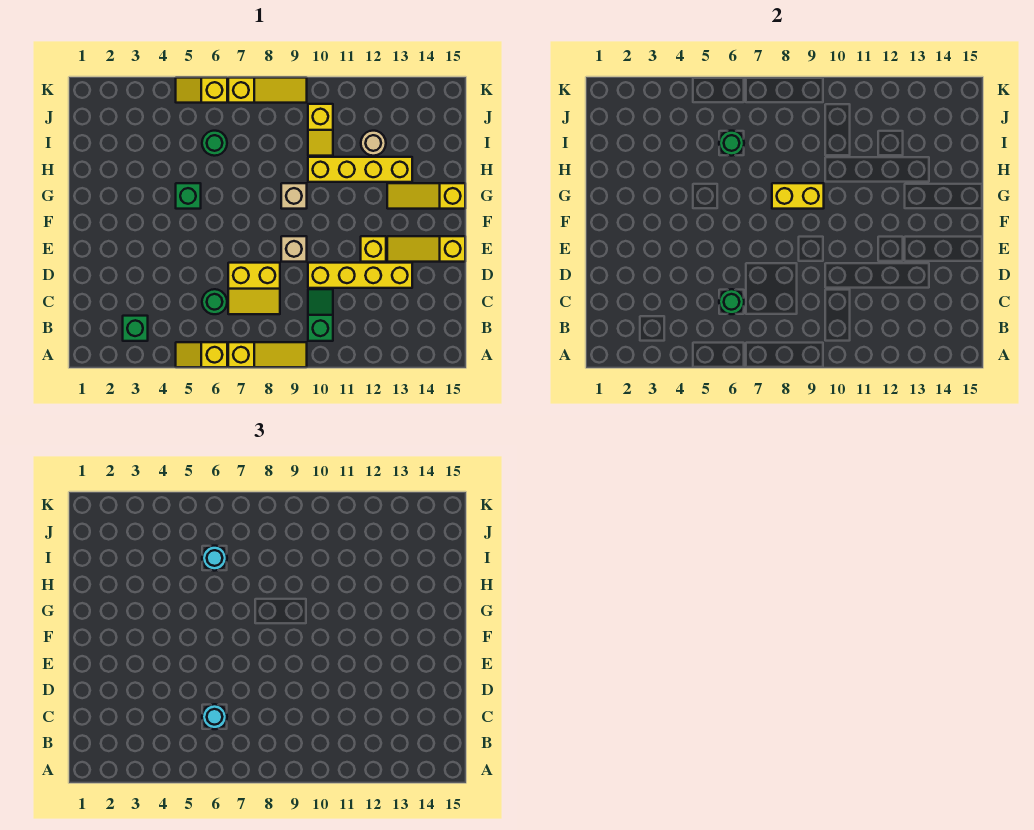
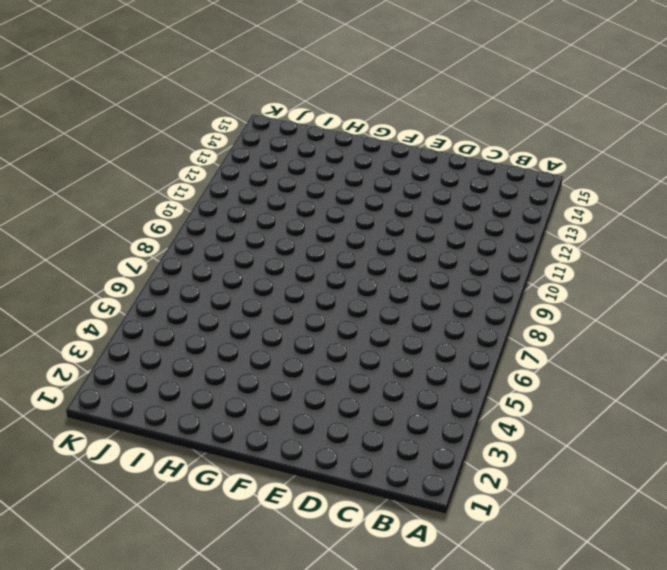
none -> yellow 1x2 slope [176,342,227,367]
none -> yellow 1x3 slope [228,342,307,367]
none -> green 1x1 brick [123,316,148,341]

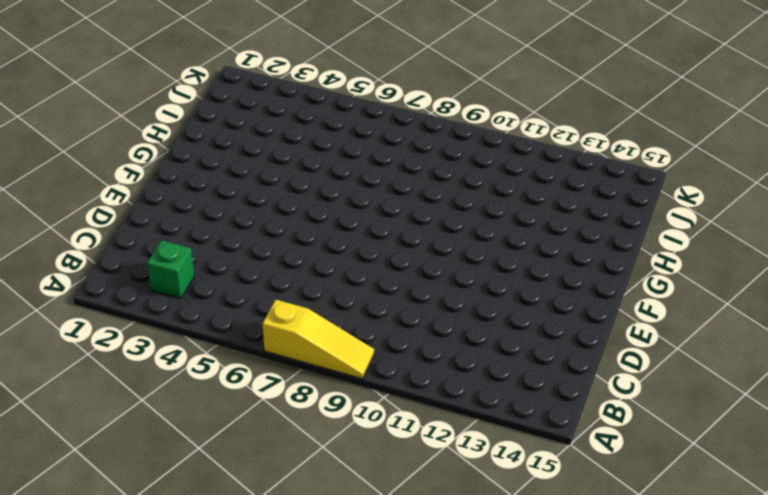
none -> yellow 1x2 slope [176,342,227,367]
none -> green 1x2 slope [308,289,333,341]
none -> green 1x1 round brick [202,289,227,314]

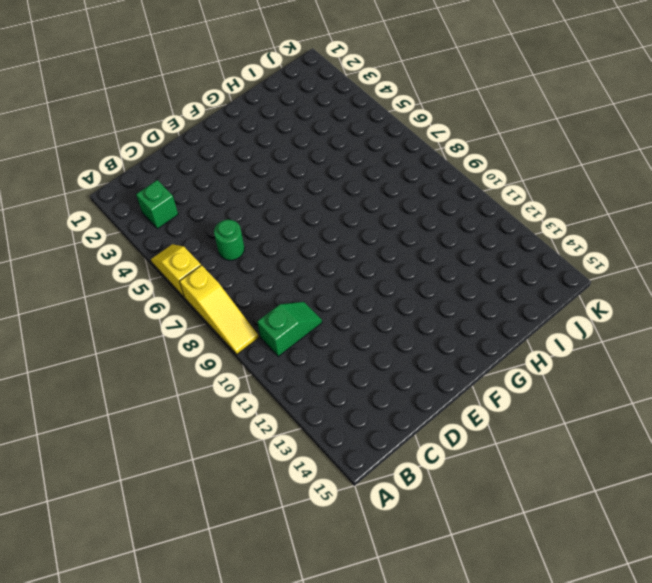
none -> yellow 2x2 slope [228,263,280,314]
none -> yellow 1x4 brick [308,263,412,288]
none -> tan 1x1 brick [281,236,307,262]

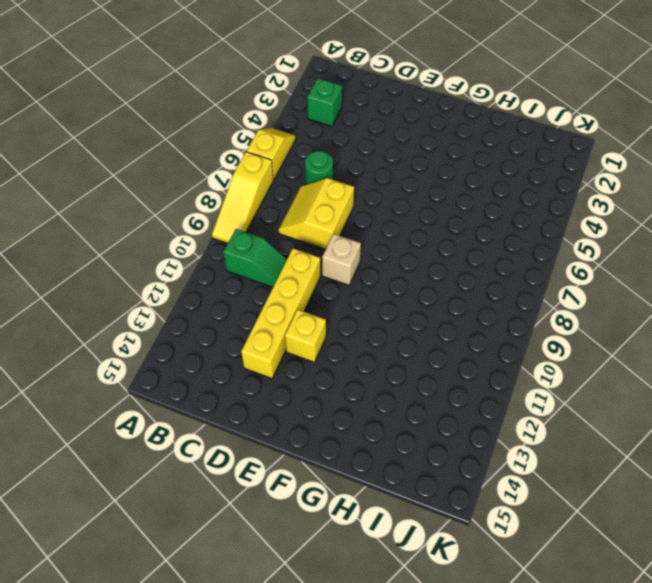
none -> yellow 1x3 slope [387,236,465,262]
none -> green 1x1 brick [176,183,201,209]
none -> tan 1x1 brick [281,183,307,209]

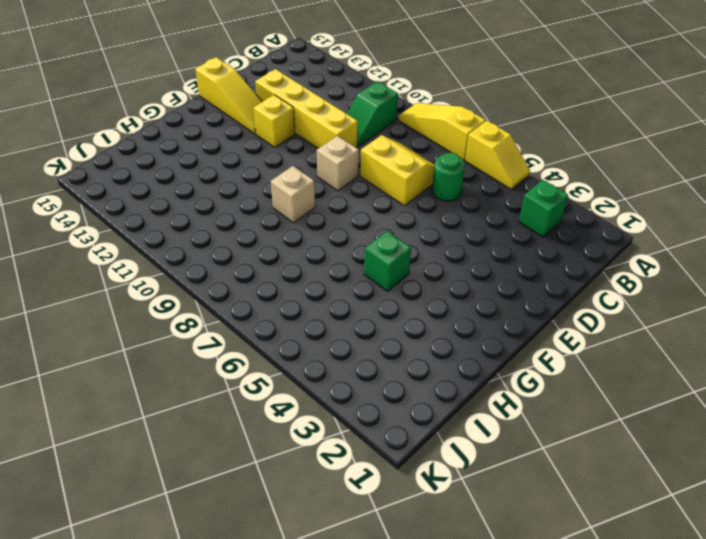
none -> yellow 1x3 slope [387,183,465,209]
none -> yellow 1x4 brick [308,157,412,182]
none -> green 1x1 round brick [202,131,227,156]

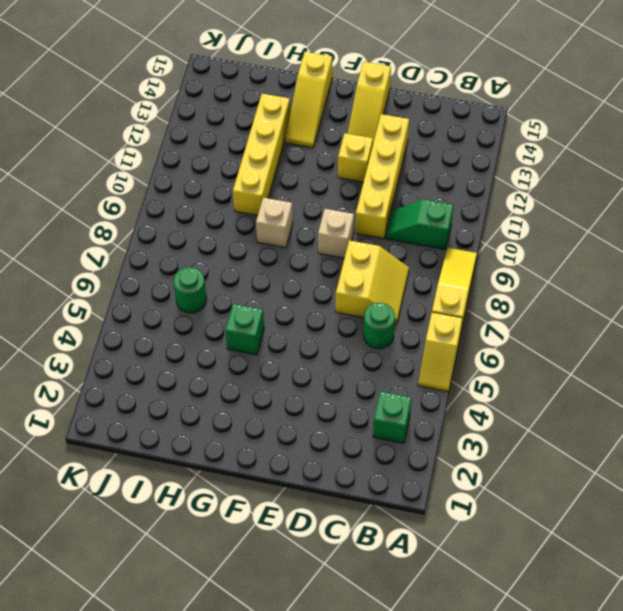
none -> yellow 1x2 slope [308,104,333,156]
none -> tan 1x1 round brick [361,131,386,156]
none -> yellow 1x2 slope [176,78,227,103]

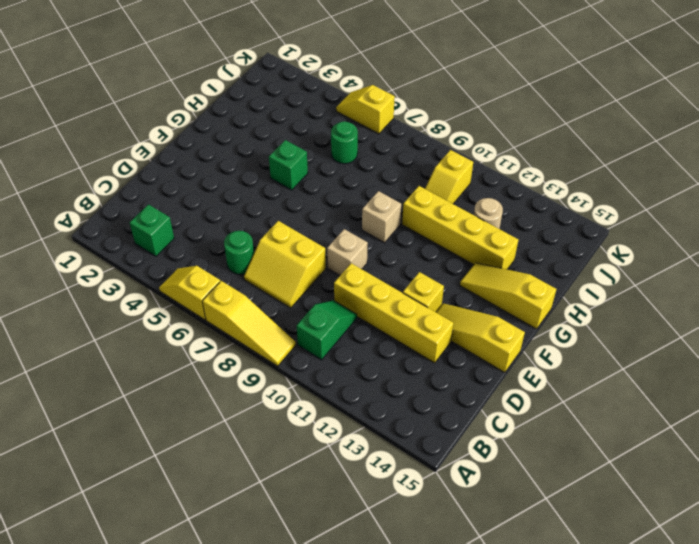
none -> yellow 1x3 slope [228,78,307,103]
none -> green 1x1 round brick [719,289,744,314]
none -> yellow 1x2 brick [772,183,824,209]

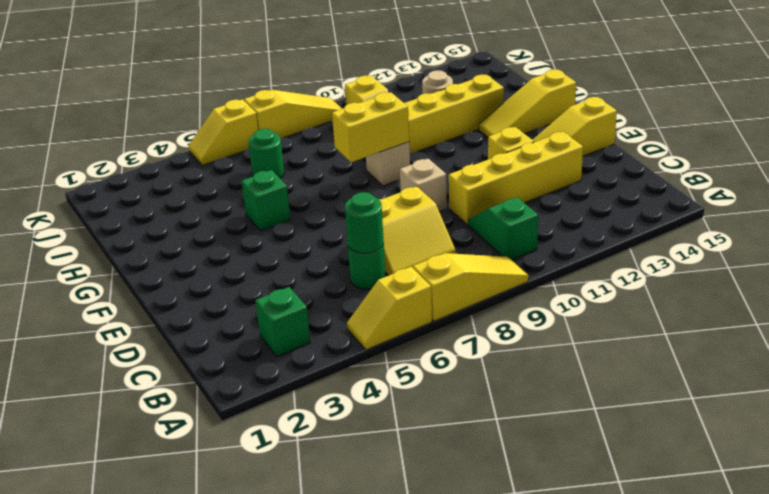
none -> green 1x1 round brick [719,131,744,156]
none -> cyan 1x1 round brick [202,704,227,729]
none -> cyan 1x1 round brick [202,546,227,571]

